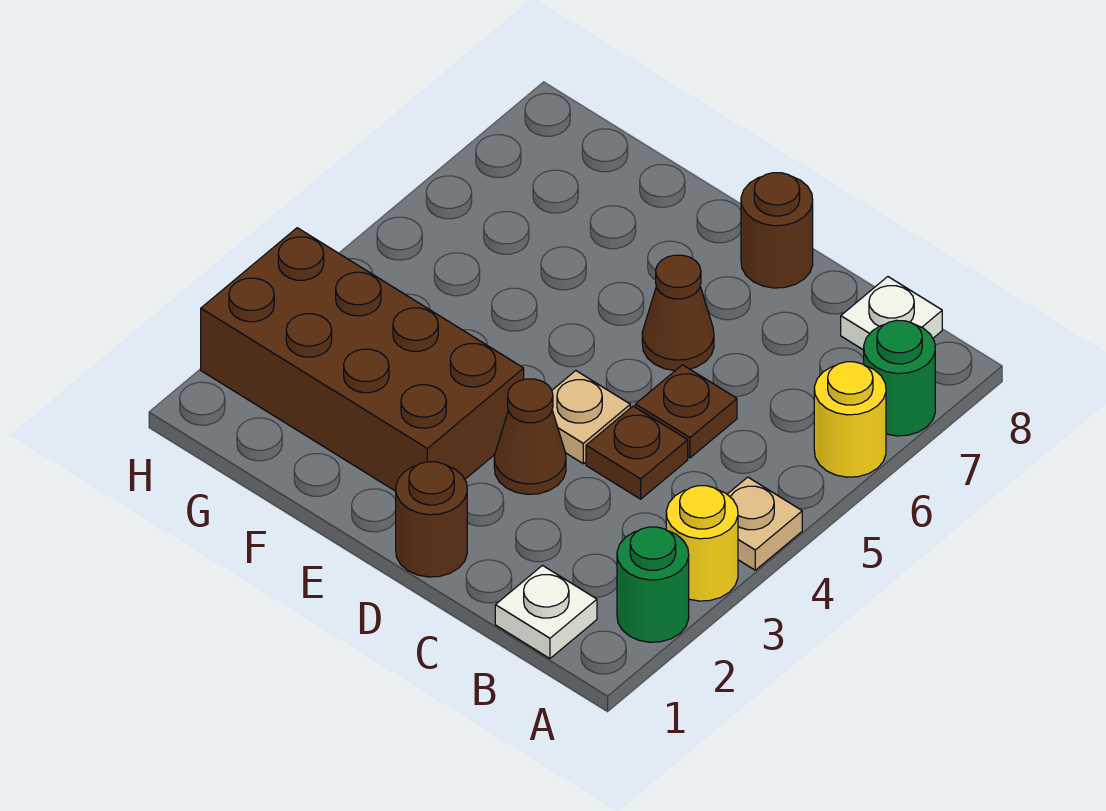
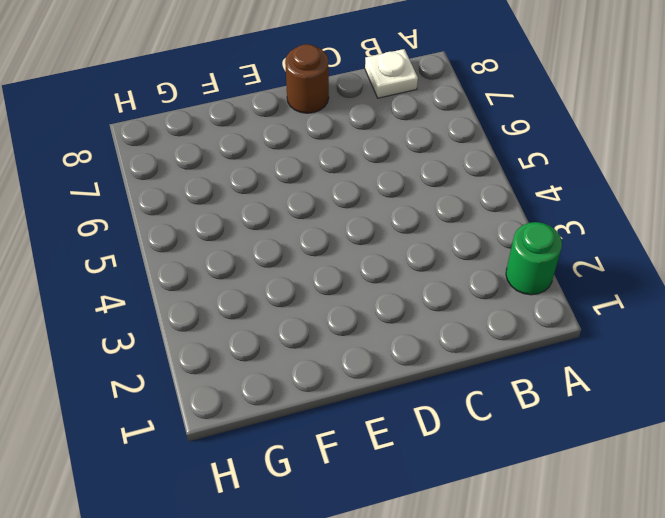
none -> yellow 1x1 round brick [666,486,738,601]
none -> tan 1x1 plate [727,477,802,570]
none -> yellow 1x1 round brick [814,362,886,477]

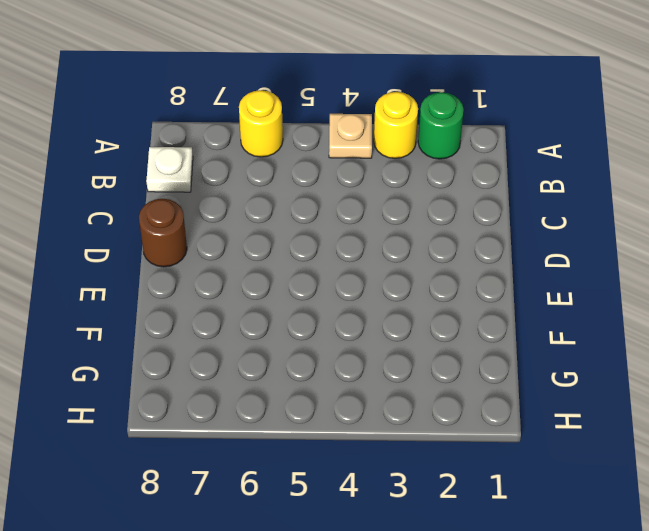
none -> green 1x1 round brick [864,320,935,436]
none -> white 1x1 plate [495,566,597,658]
none -> brown 1x1 plate [586,406,688,499]

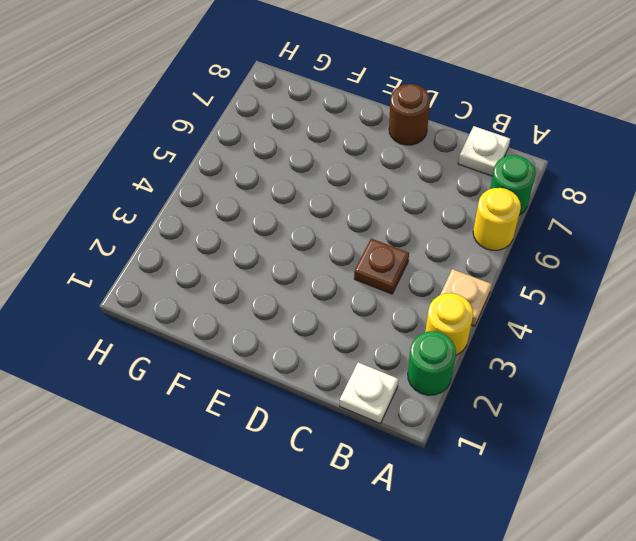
none -> brown 1x1 plate [635,365,737,458]
none -> brown 1x1 round brick [396,462,467,577]
none -> brown 1x1 cone [494,379,566,494]

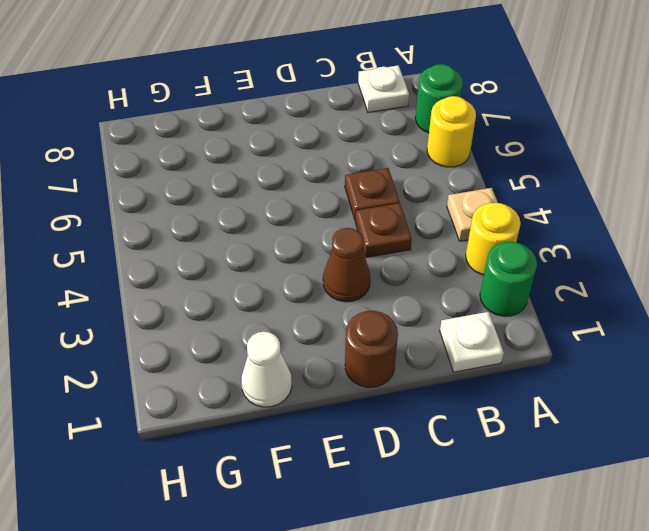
white 1x1 cone [241,332,292,407] -> none
none -> tan 1x1 plate [552,371,630,464]
none -> brown 1x1 cone [642,255,714,370]
none -> brown 1x1 round brick [741,173,813,288]

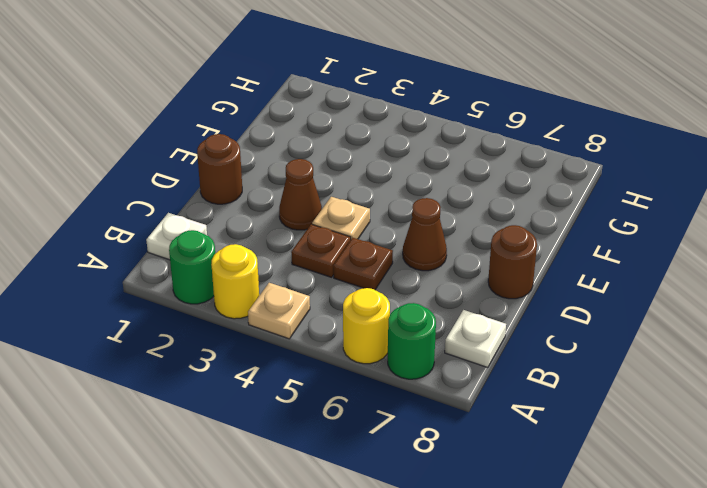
none -> brown 2x4 brick [201,228,524,491]

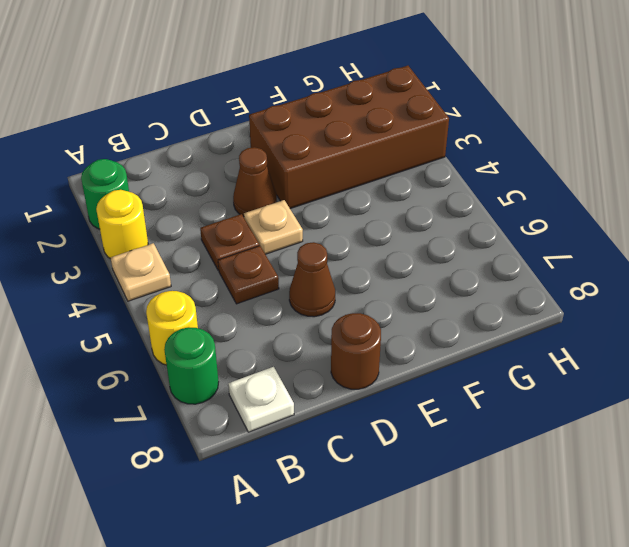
none -> white 1x1 plate [495,566,597,658]
none -> brown 1x1 round brick [396,462,467,577]

